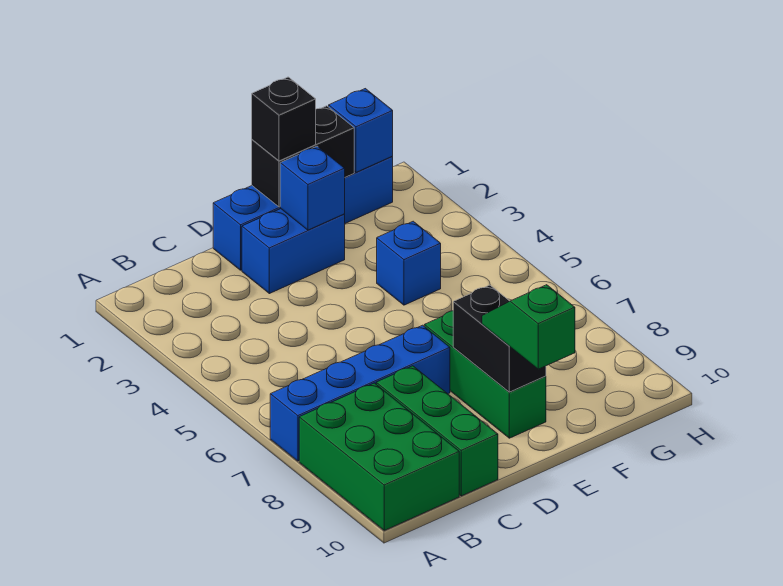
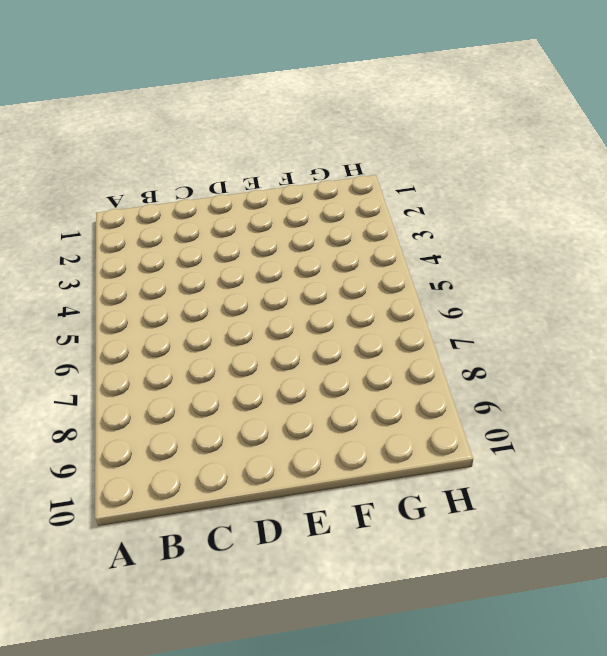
none -> blue 1x4 brick [270,325,450,461]
none -> green 2x3 brick [299,383,459,530]
none -> green 1x3 brick [376,366,498,496]

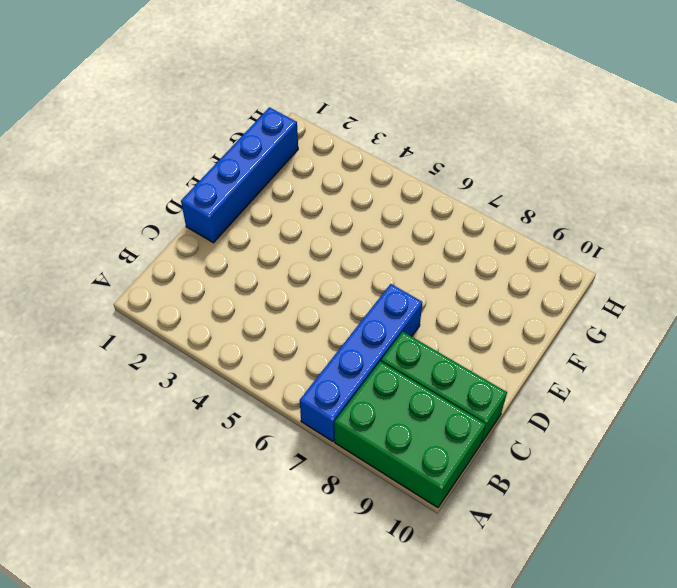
none -> blue 1x2 brick [242,209,345,294]
none -> green 1x3 brick [424,311,546,438]
none -> blue 1x1 brick [377,221,441,305]

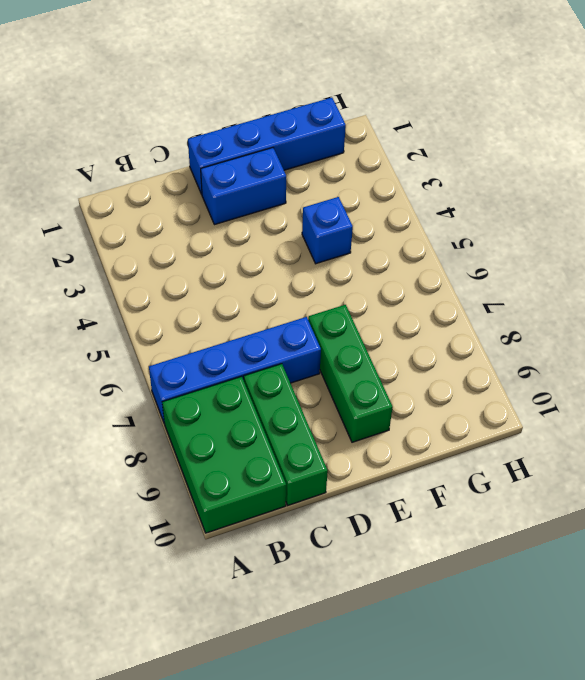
none -> black 1x2 brick [252,106,354,207]
none -> blue 1x1 brick [280,146,345,230]
none -> black 1x2 brick [453,285,546,392]

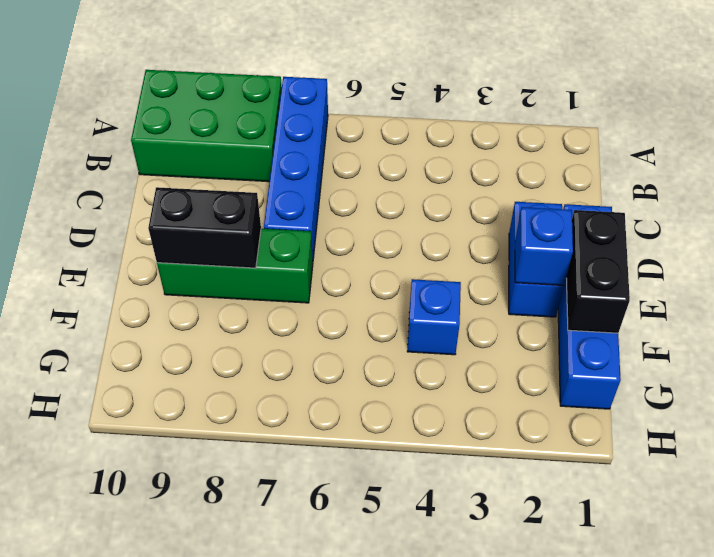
none -> green 1x3 brick [376,366,498,496]
none -> blue 1x1 brick [329,89,393,172]
none -> black 1x1 brick [252,77,316,161]

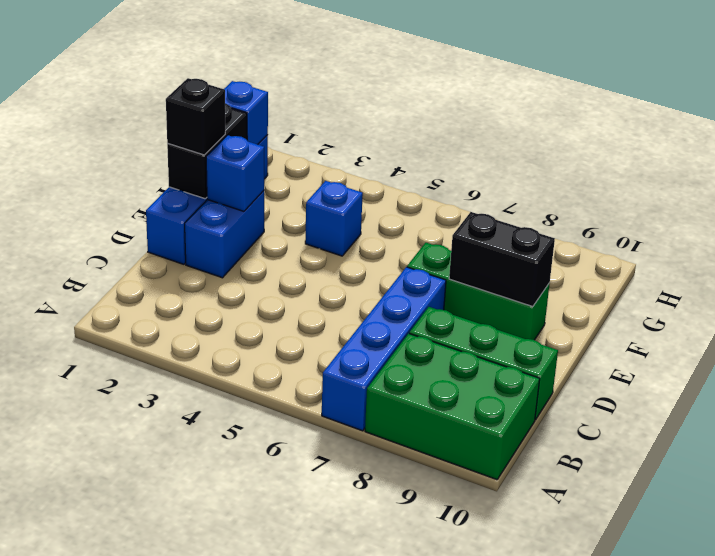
none -> green 1x2 slope [482,285,575,369]

